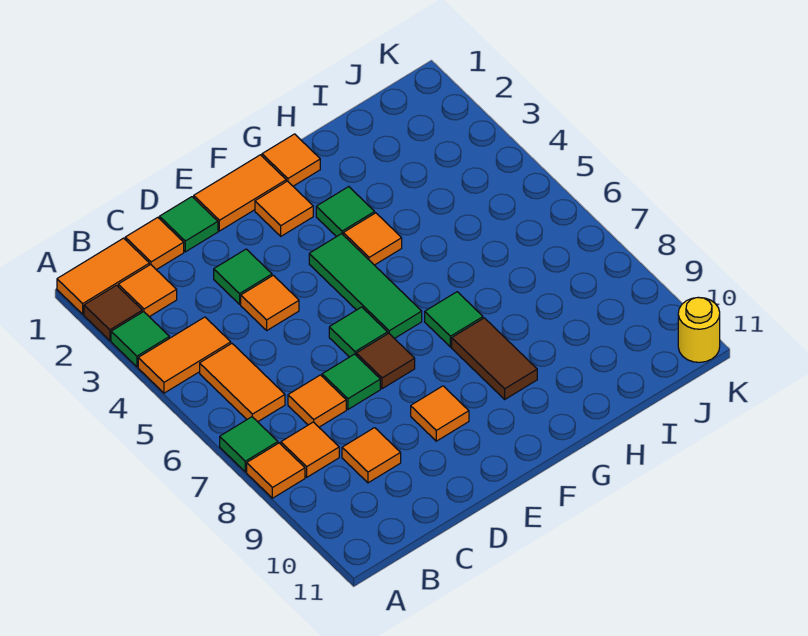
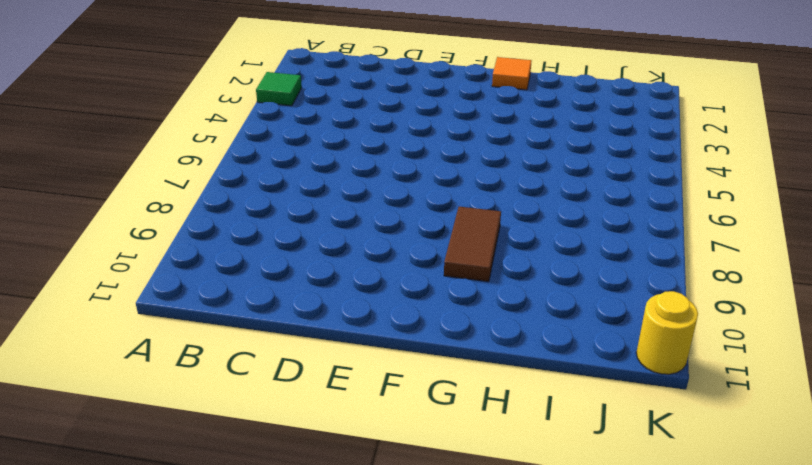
none -> orange 1x2 tile [57,238,149,314]
none -> brown 1x1 tile [84,285,142,341]
none -> orange 1x2 tile [138,317,231,393]

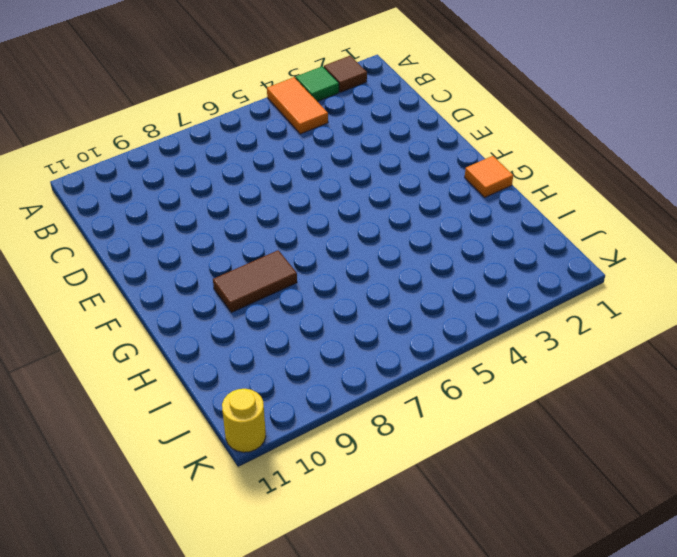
none -> orange 1x2 tile [57,238,149,314]
none -> green 1x1 tile [220,417,278,472]
none -> orange 1x1 tile [247,443,305,498]

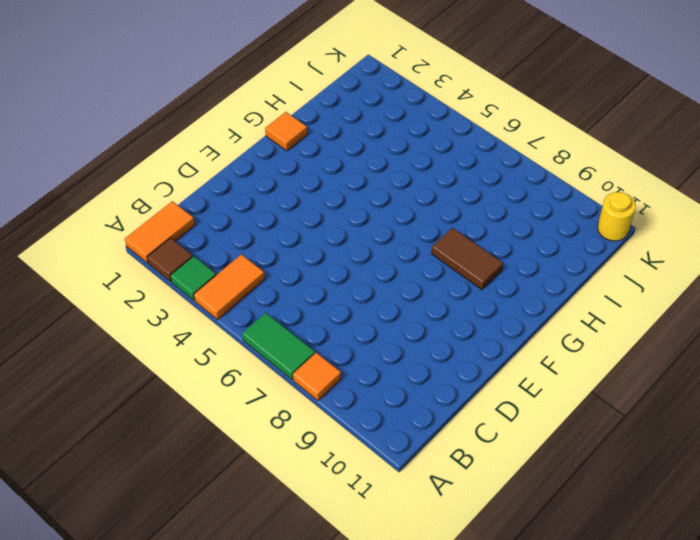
green 1x2 tile [242,313,315,380] -> green 1x1 tile [220,417,278,472]
none -> orange 1x1 tile [118,264,177,317]
none -> orange 1x2 tile [200,344,285,422]
none -> orange 1x1 tile [281,422,339,477]

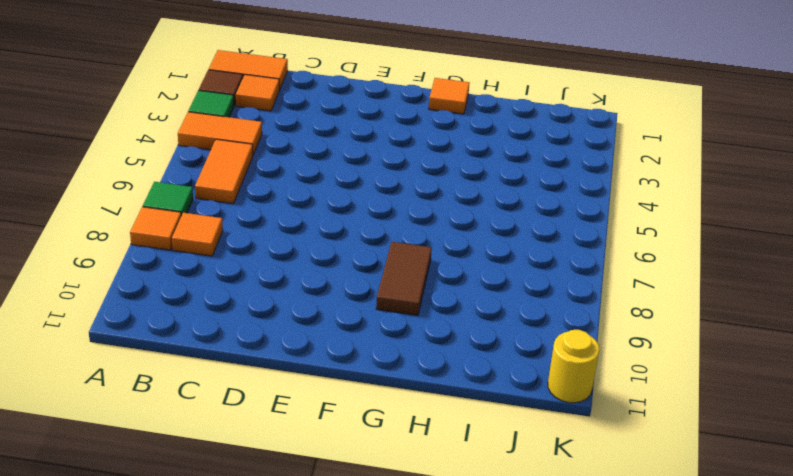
none -> orange 1x1 tile [125,217,184,270]
none -> orange 1x1 tile [288,375,346,427]
none -> orange 1x1 tile [342,428,401,483]

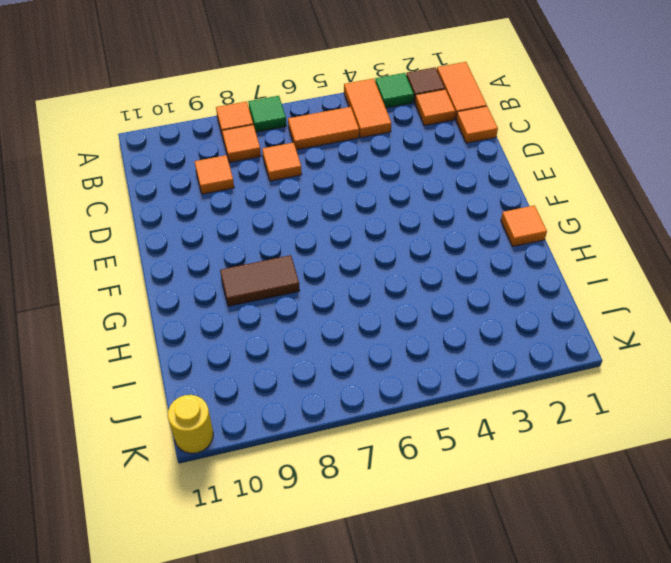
none -> green 1x1 tile [159,197,218,252]
none -> green 1x1 tile [214,249,272,304]
none -> orange 1x1 tile [241,275,299,330]

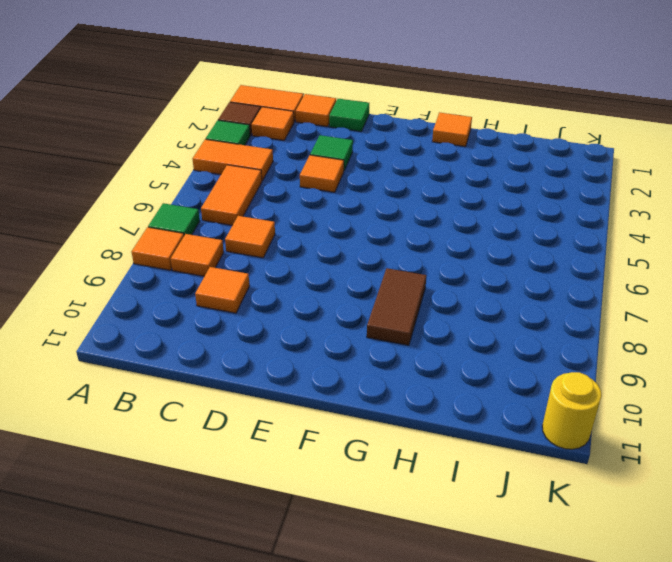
none -> green 1x1 tile [322,354,380,409]
none -> orange 1x2 tile [194,155,286,231]
none -> green 1x1 tile [329,307,388,357]

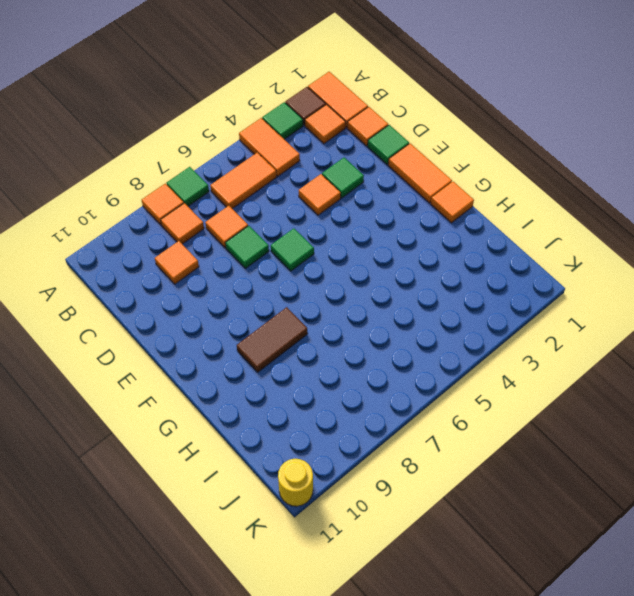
none -> brown 1x1 tile [356,333,415,389]
none -> orange 1x1 tile [411,386,469,441]
none -> orange 1x1 tile [255,181,313,236]

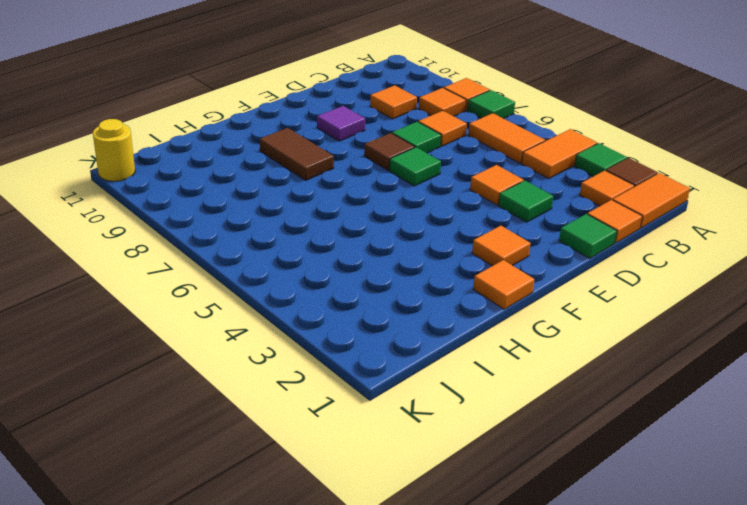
purple 1x1 tile [317,106,365,141] -> orange 1x1 tile [411,386,469,441]
none -> orange 1x2 tile [194,155,286,231]
none -> green 1x3 tile [309,234,422,339]
none -> green 1x1 tile [316,187,375,237]

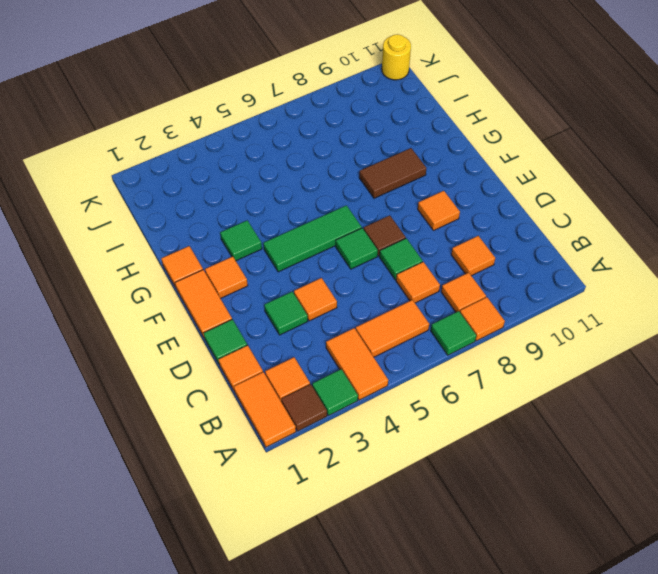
none -> orange 1x1 tile [343,213,402,265]
none -> green 1x1 tile [425,292,483,347]

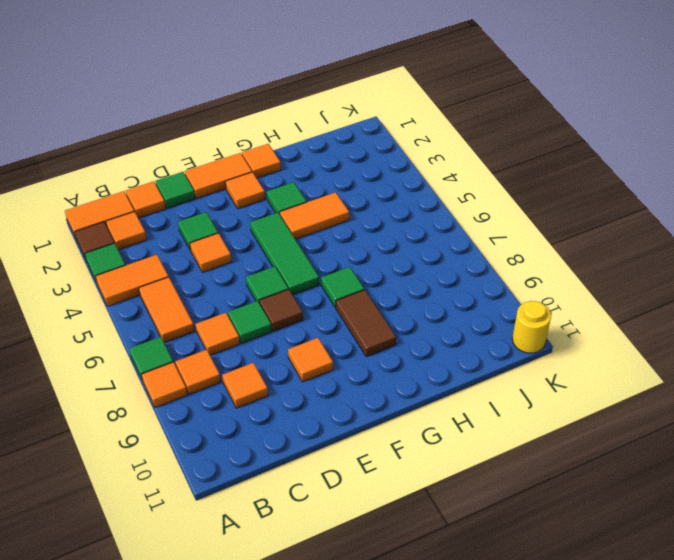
orange 1x2 tile [280,192,349,239] -> orange 1x1 tile [343,213,402,265]

